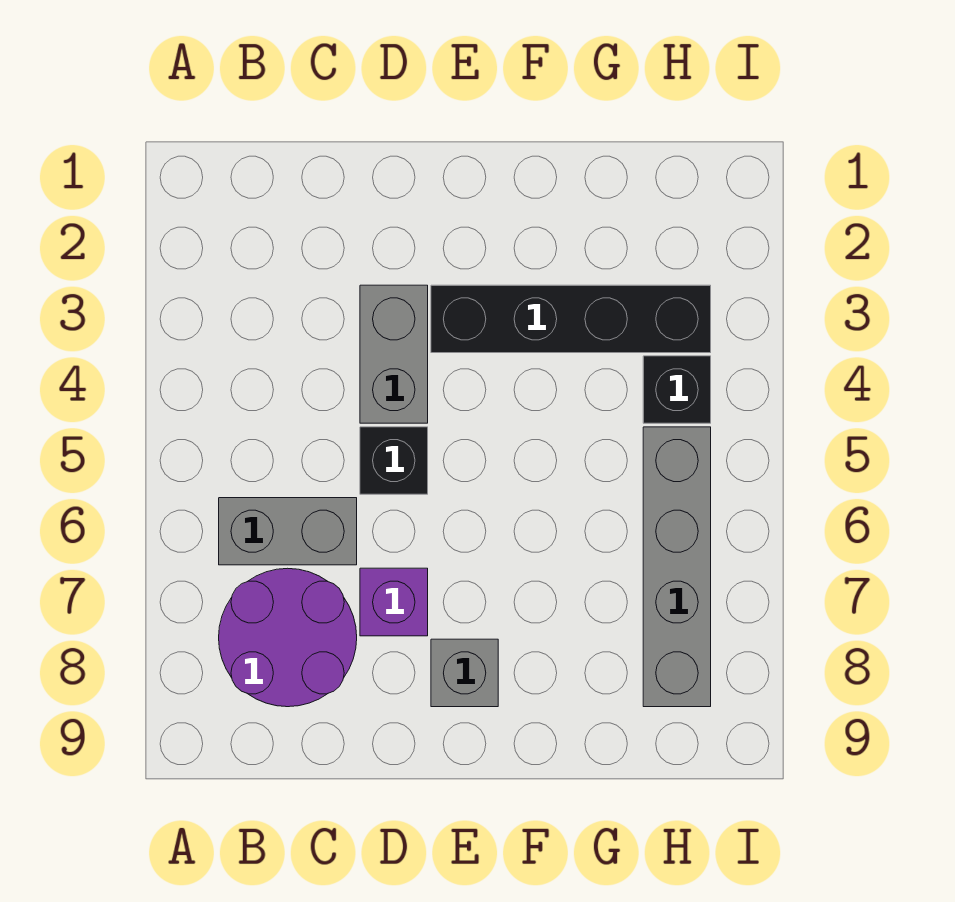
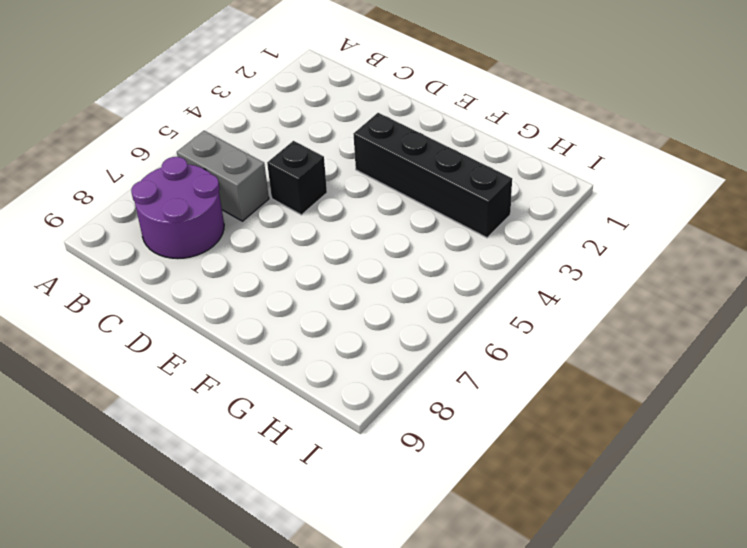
none -> grey 1x2 brick [360,285,428,423]
none -> purple 1x1 brick [360,568,428,636]

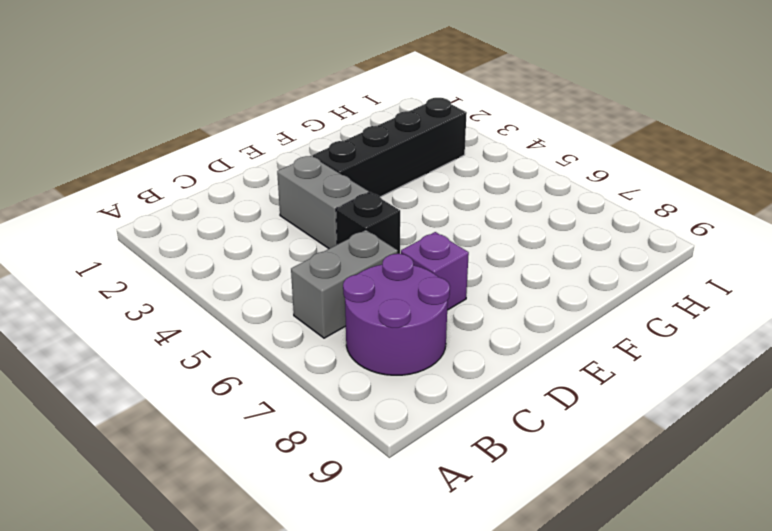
none -> grey 1x1 brick [431,639,498,707]
none -> black 1x1 brick [643,356,711,423]

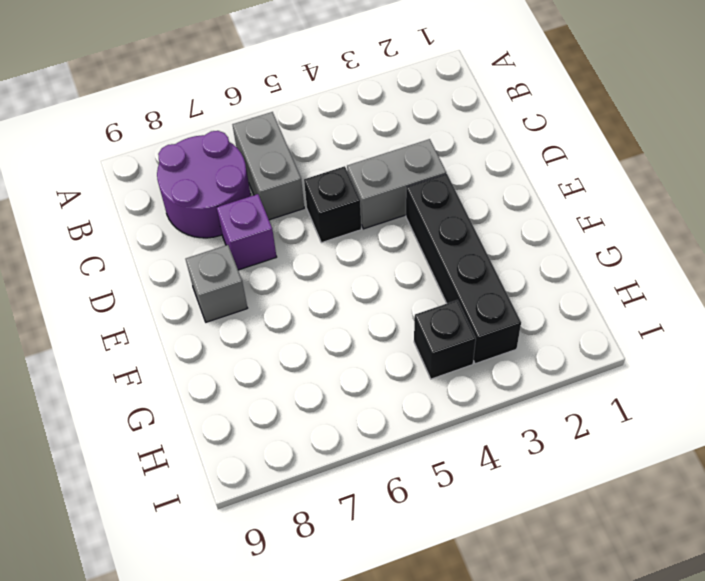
none -> grey 1x4 brick [643,427,711,707]

